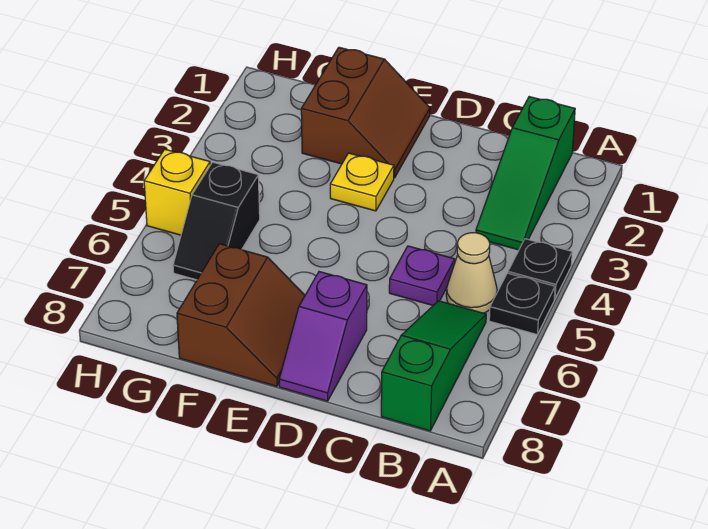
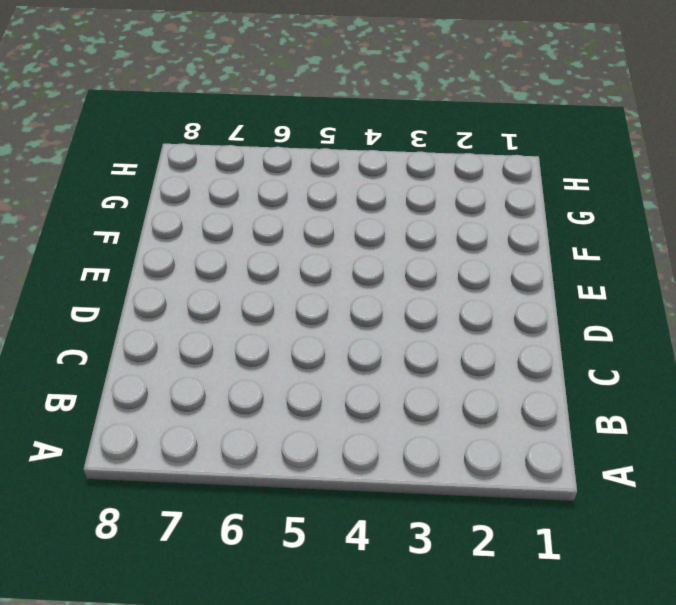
none -> black 1x1 plate [508,239,572,299]
none -> black 1x1 plate [489,273,555,334]
none -> green 1x3 slope [476,97,575,250]

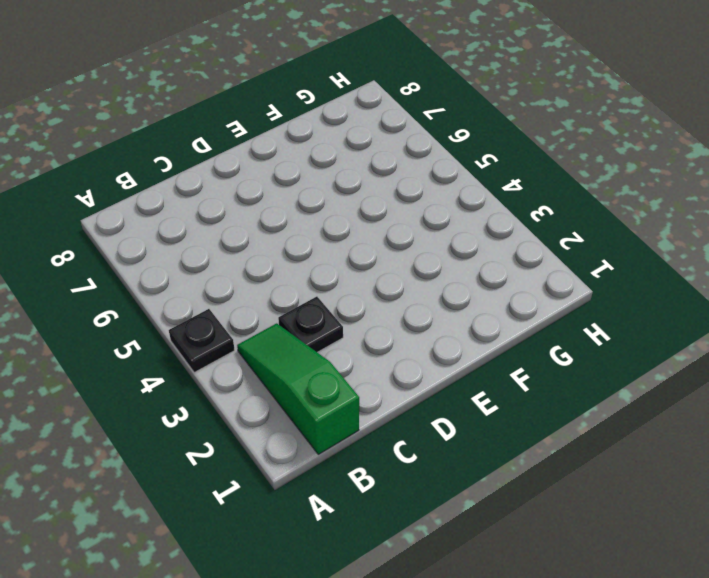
black 1x1 plate [278,297,343,352] -> black 1x1 plate moved to [489,273,555,334]
none -> tan 1x1 cone [446,233,497,313]
none -> green 1x3 slope [381,301,486,431]
none -> purple 1x1 plate [389,246,455,305]

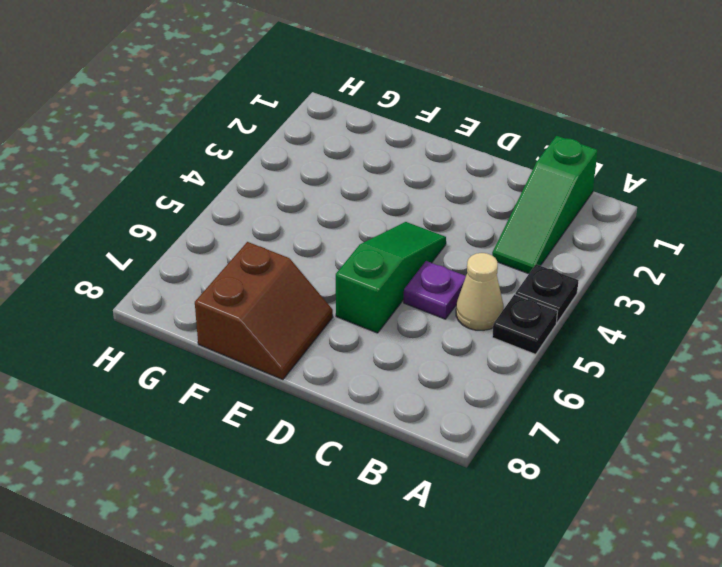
green 1x3 slope [336,222,446,333] -> green 1x3 slope moved to [381,301,486,431]
none -> purple 1x2 slope [279,272,367,401]
none -> brown 2x2 slope [301,47,430,178]
none -> yellow 1x1 plate [330,153,394,211]

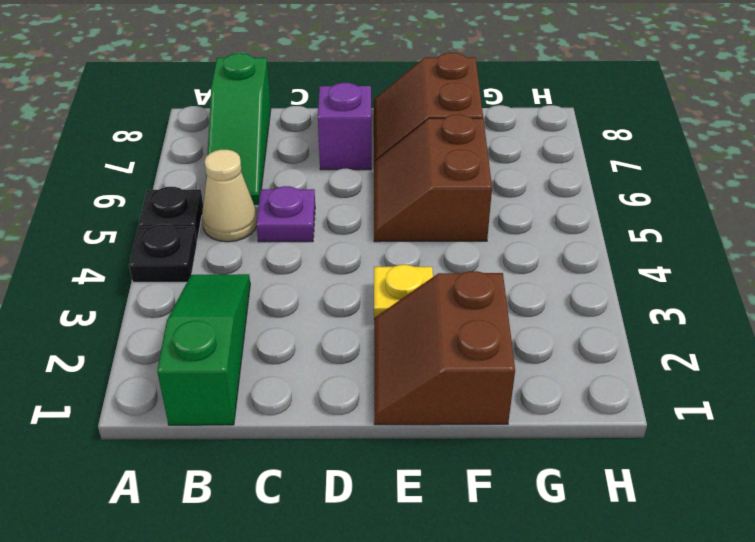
brown 2x2 slope [374,114,492,242] -> none
none -> black 1x2 slope [173,162,260,280]
none -> yellow 1x1 brick [144,149,210,235]

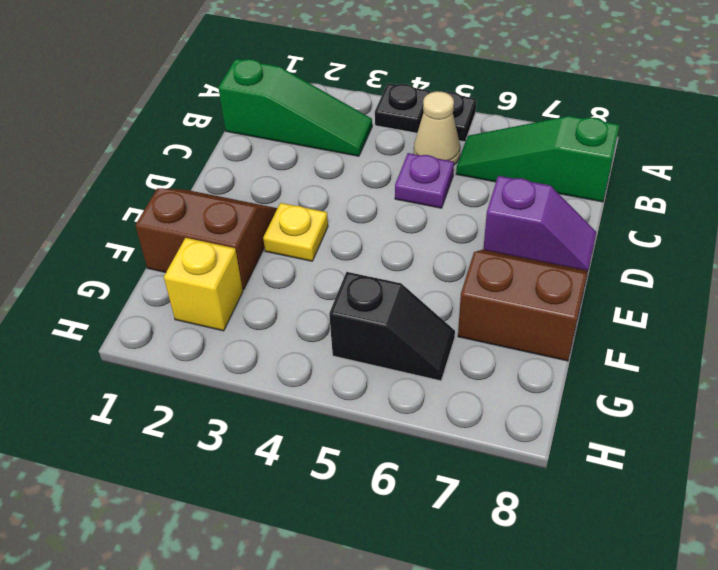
yellow 1x1 brick [164,238,243,331] -> yellow 1x1 brick moved to [144,149,210,235]

